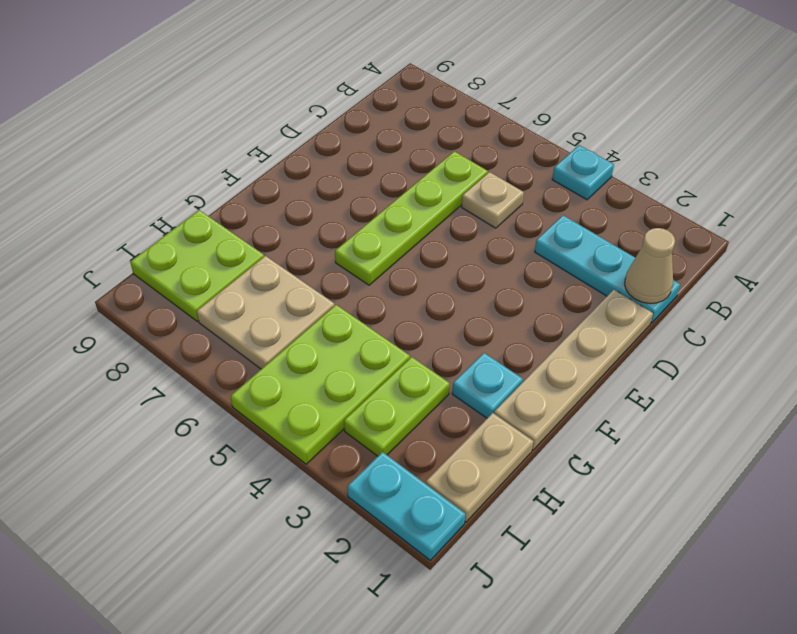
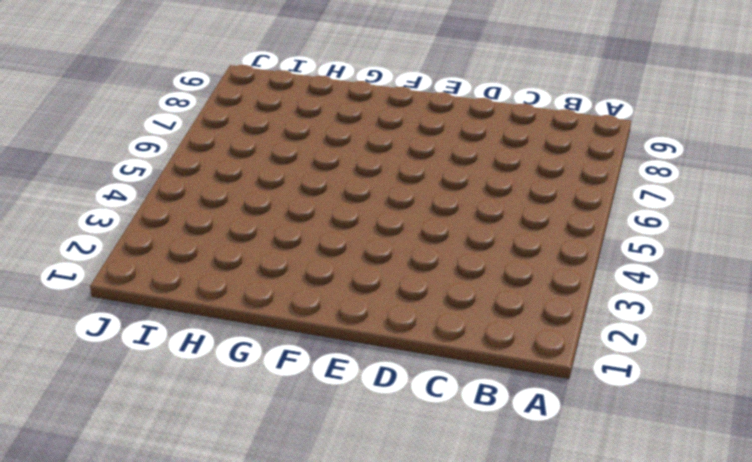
none -> cyan 1x1 plate [552,145,614,200]
none -> cyan 1x3 plate [535,215,680,323]
none -> tan 1x1 plate [462,172,524,228]

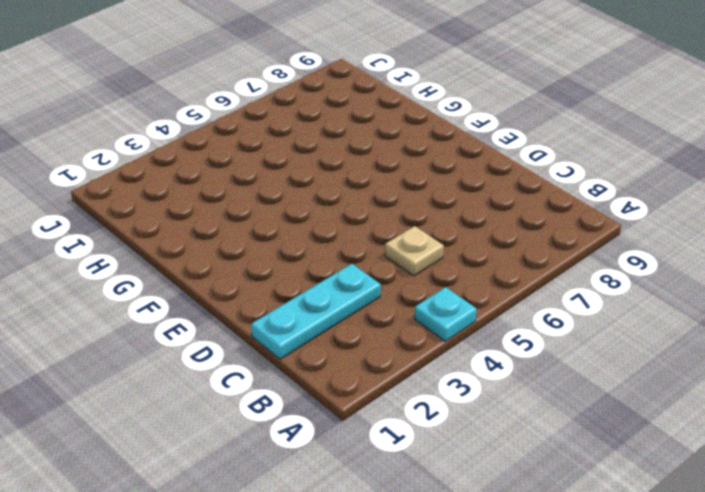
none -> lime 1x4 plate [335,151,488,285]
none -> tan 1x4 plate [494,289,653,450]
none -> cyan 1x1 plate [452,353,523,418]

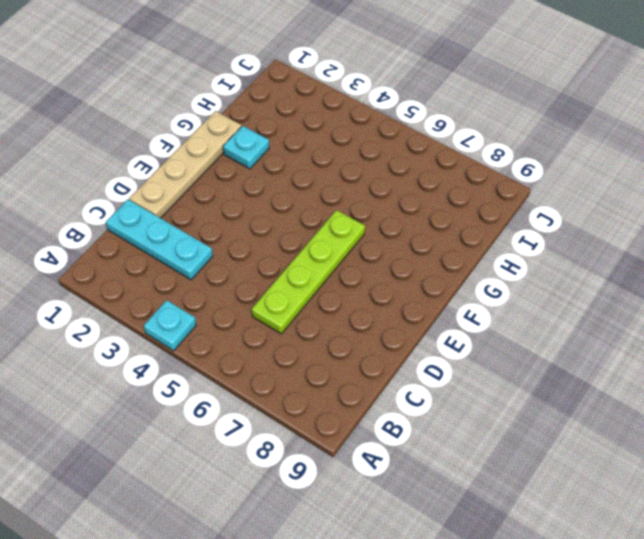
none -> tan 1x1 plate [462,172,524,228]
none -> tan 1x2 plate [426,413,533,522]
none -> lime 1x2 plate [344,357,449,456]

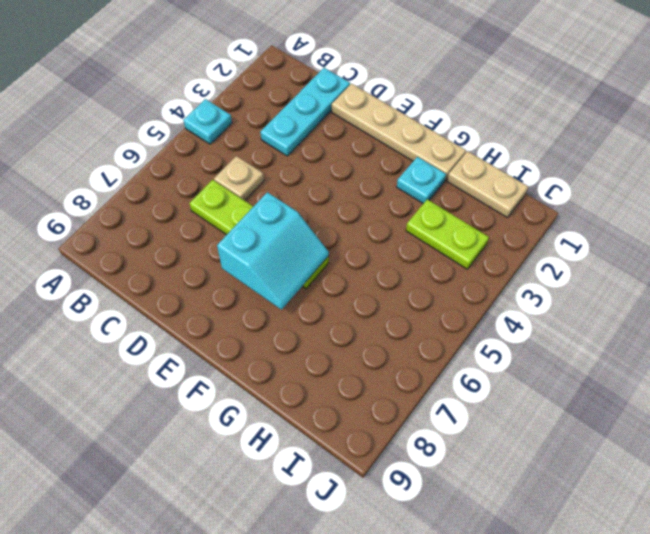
cyan 2x2 slope [217,192,329,310] -> none
none -> lime 2x3 plate [231,305,410,464]
none -> tan 2x2 plate [197,256,334,369]
none -> lime 2x2 plate [130,210,264,321]

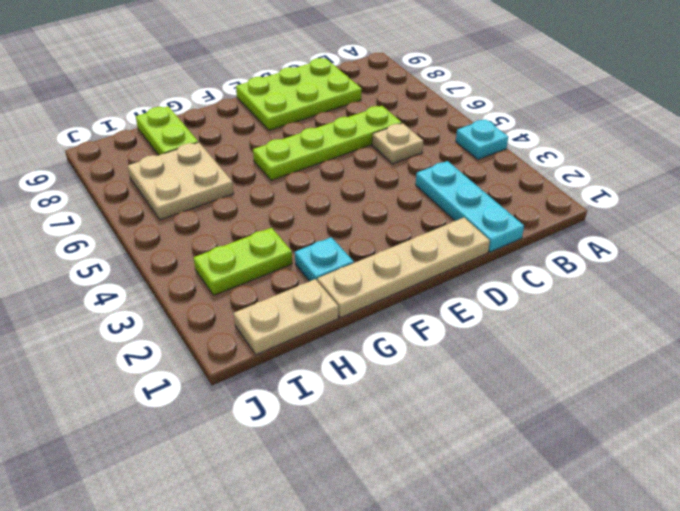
lime 2x3 plate [236,58,362,131] -> lime 2x3 plate moved to [231,305,410,464]
lime 1x2 plate [136,106,198,155] -> lime 2x2 plate [130,210,264,321]
none -> cyan 1x2 plate [347,452,465,560]
none -> tan 1x1 cone [625,228,675,303]

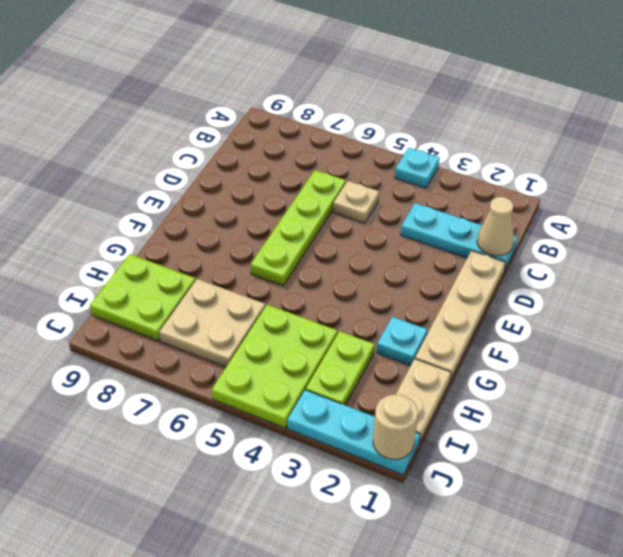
cyan 1x3 plate [287,390,420,475] -> cyan 1x2 plate [347,452,465,560]
tan 1x1 round brick [373,395,418,459] -> none

